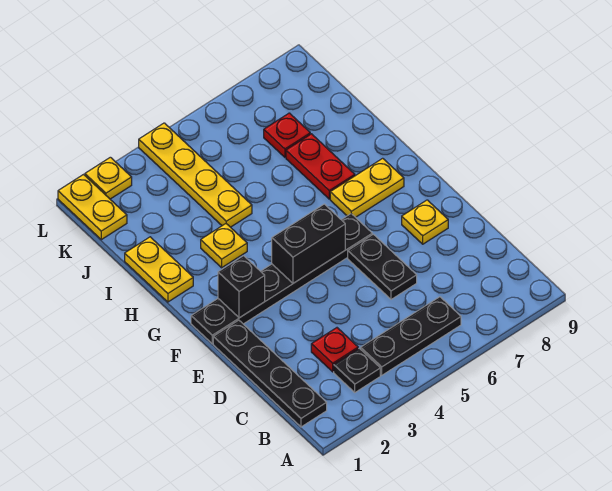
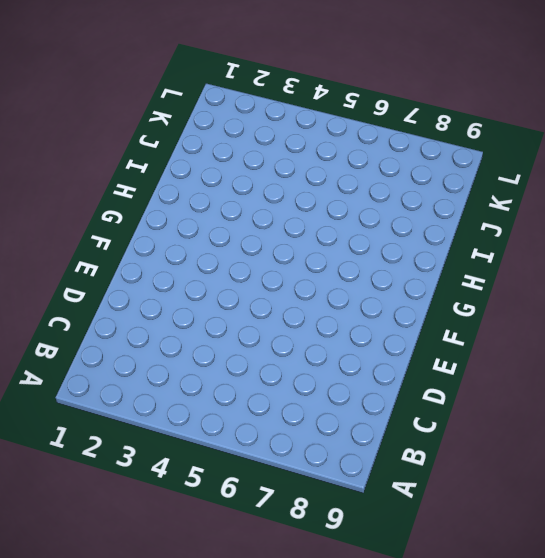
none -> black 1x4 plate [213,320,327,427]
none -> black 1x1 plate [334,348,380,392]
none -> black 1x3 plate [361,297,461,375]

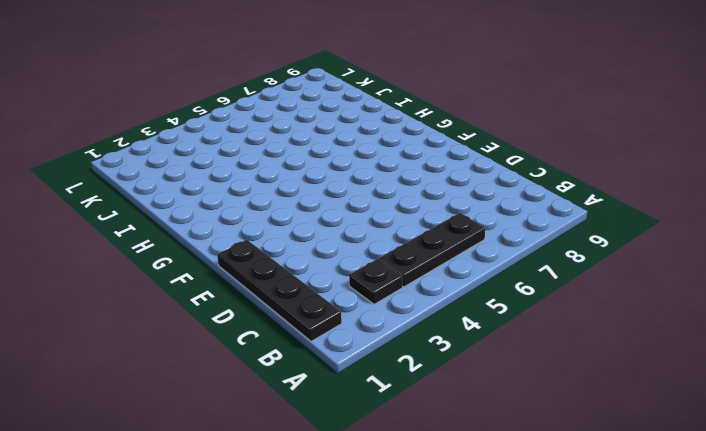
none -> red 1x1 plate [311,328,358,372]
none -> black 1x2 plate [348,234,417,299]
none -> yellow 1x1 plate [402,200,448,244]

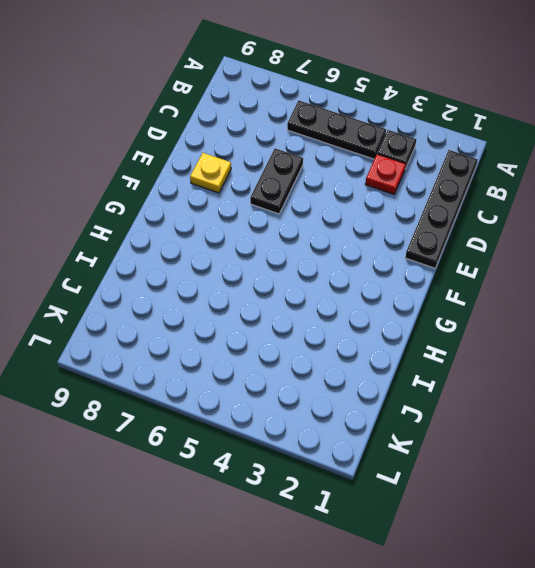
none -> black 1x6 plate [191,214,372,344]
none -> yellow 1x2 plate [330,158,404,217]
none -> yellow 1x2 plate [125,237,193,302]

